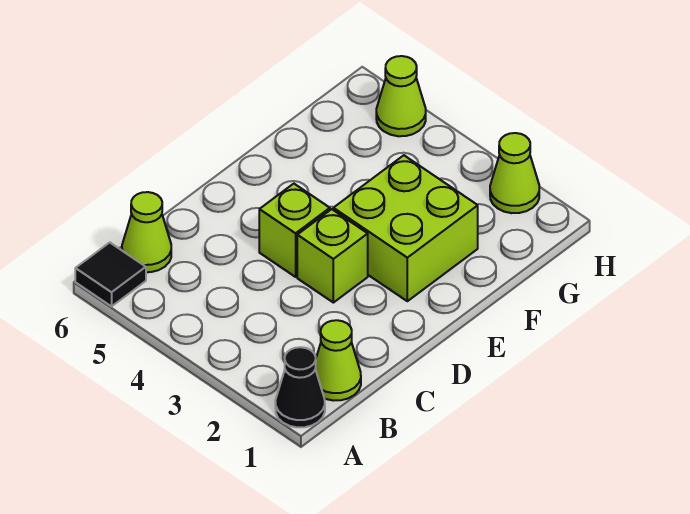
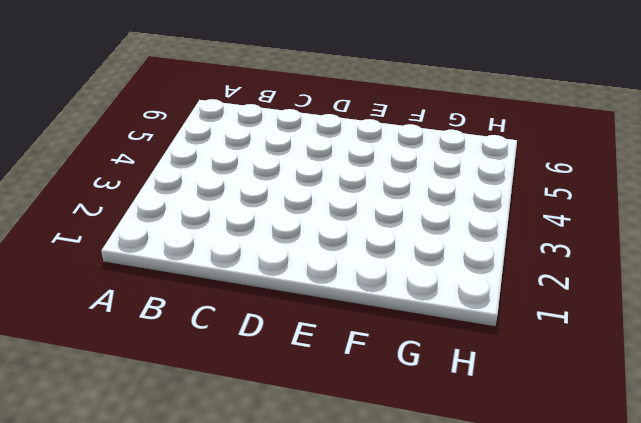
none -> black 1x1 cone [275,347,325,427]
none -> black 1x1 tile [75,243,146,306]

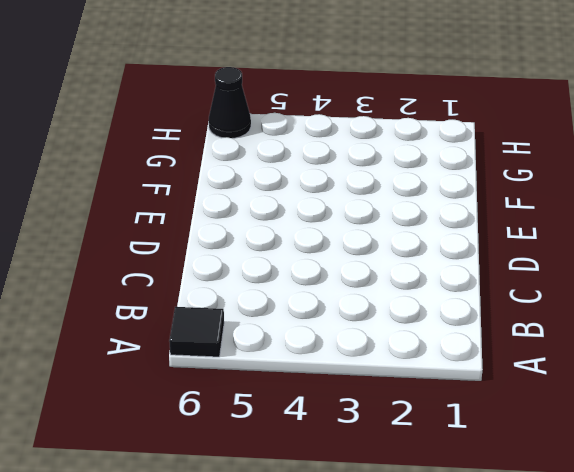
black 1x1 cone [209,67,251,138] -> black 1x1 cone moved to [275,347,325,427]
none -> lime 1x1 cone [315,320,361,401]
none -> lime 1x1 cone [122,192,171,272]

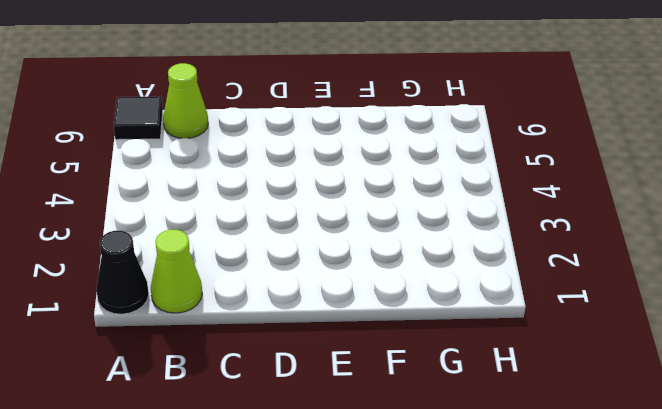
none -> lime 1x1 brick [297,209,368,303]
none -> lime 1x1 brick [259,184,330,277]

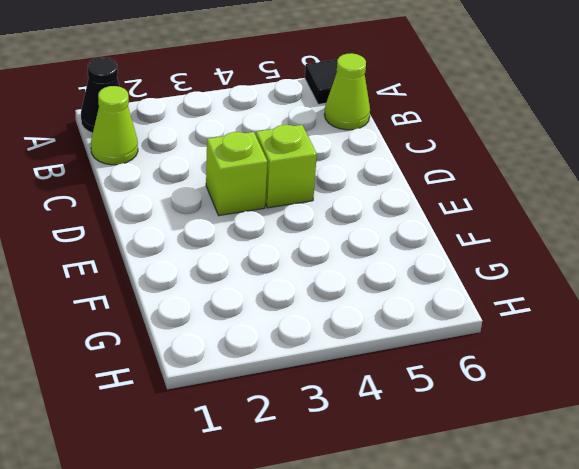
none -> lime 2x2 brick [333,155,478,301]
none -> lime 1x1 cone [490,133,539,213]

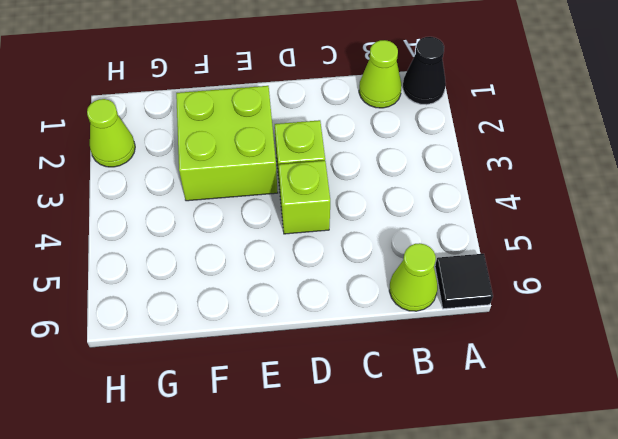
none -> lime 1x1 cone [376,56,426,136]

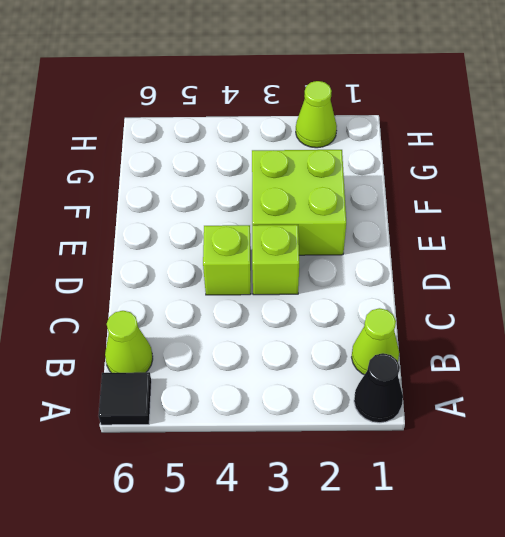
none -> lime 1x1 cone [376,56,426,136]

